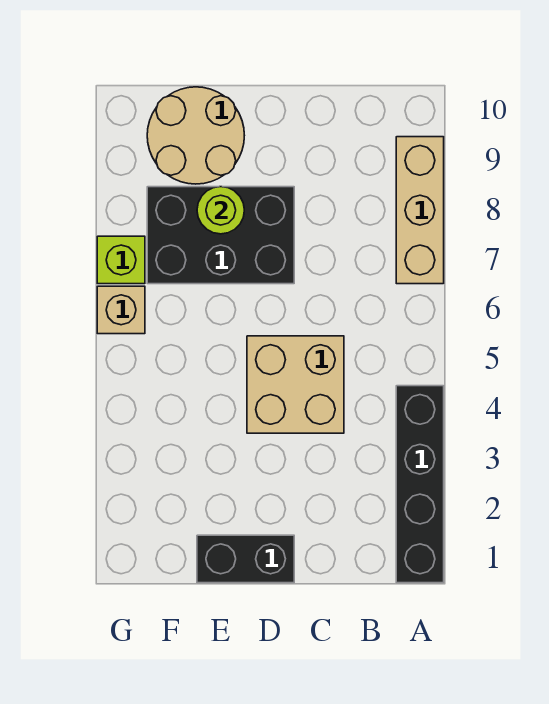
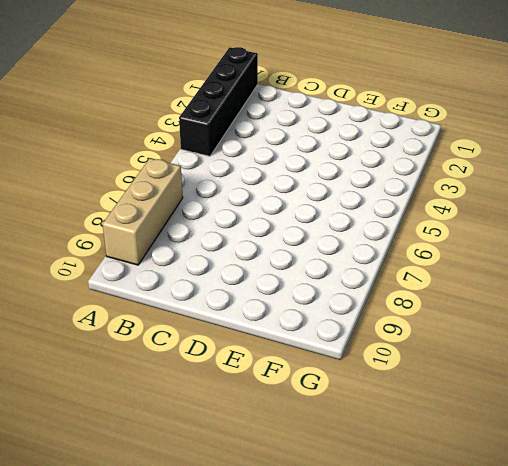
none -> tan 2x2 brick [247,336,344,433]
none -> black 1x2 brick [197,535,294,583]

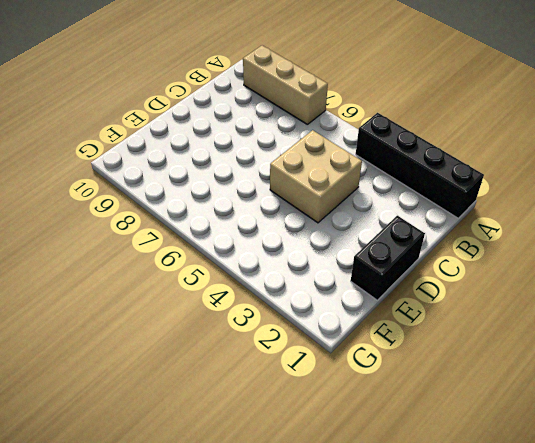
none -> black 2x3 brick [147,187,294,284]
none -> tan 2x2 round brick [147,87,244,184]

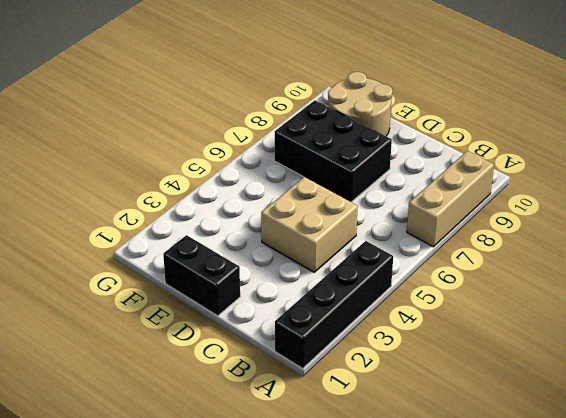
none -> tan 1x1 brick [97,286,145,334]
none -> lime 1x1 brick [97,236,145,284]

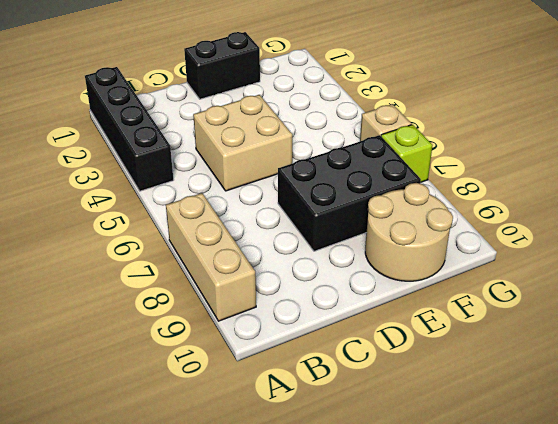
none -> lime 1x1 round brick [197,187,244,234]

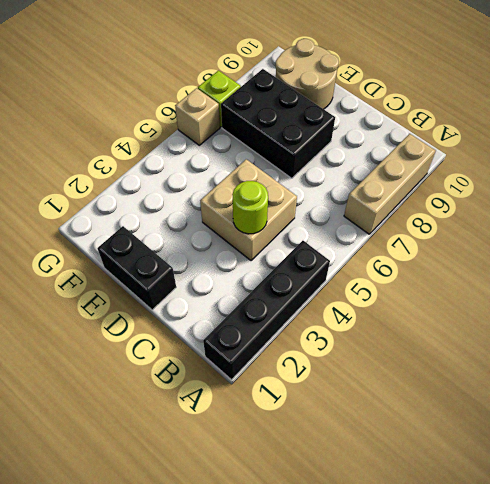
lime 1x1 round brick [232,181,268,234] -> lime 1x1 round brick moved to [197,187,244,234]

